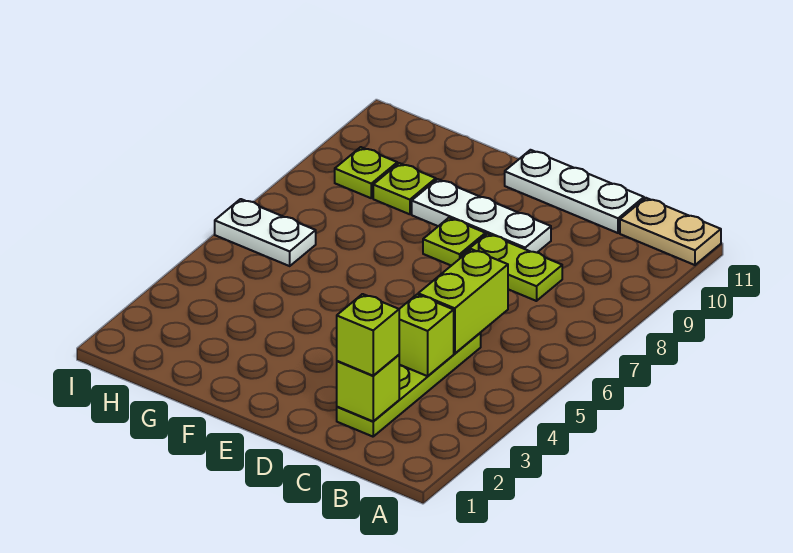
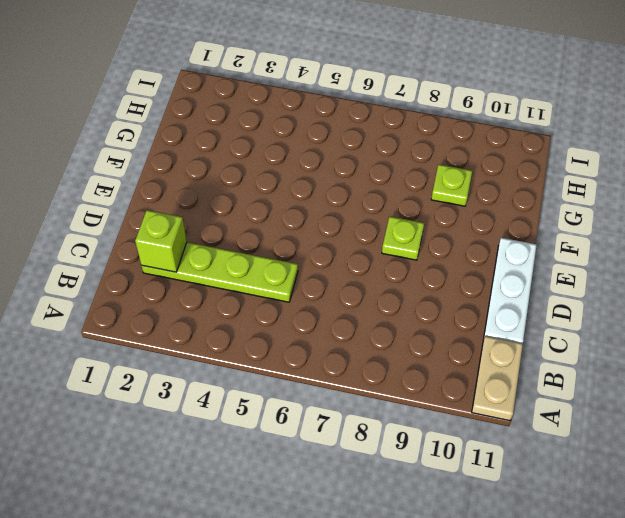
none -> lime 1x2 plate [461,234,562,301]
none -> white 1x3 plate [412,179,551,252]
none -> white 1x2 plate [215,199,316,266]

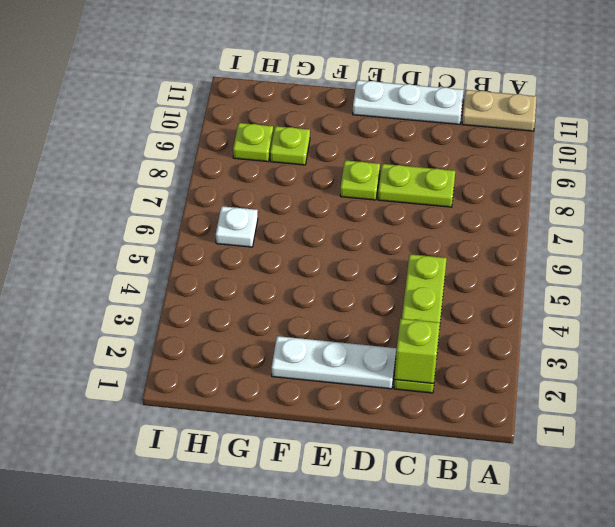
white 1x3 plate [272,336,396,389] -> white 1x3 plate moved to [412,179,551,252]
white 1x1 plate [216,206,258,247] -> white 1x2 plate [215,199,316,266]
none -> lime 1x1 brick [399,295,454,376]
none -> lime 1x2 brick [418,249,508,354]
none -> lime 1x1 brick [337,294,399,376]

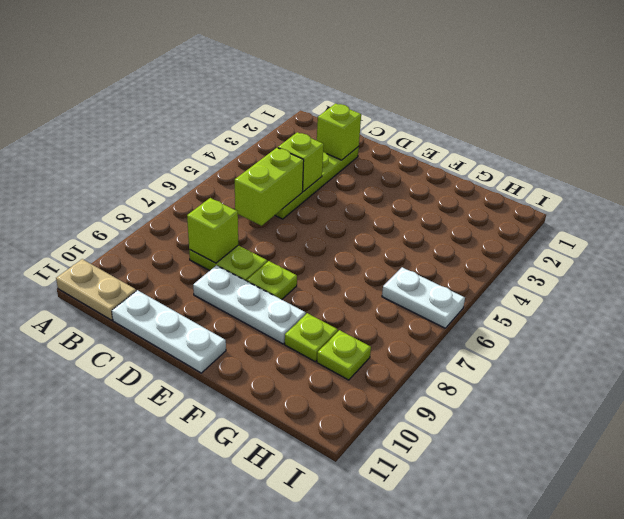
lime 1x1 brick [187,198,238,263] -> lime 1x1 brick moved to [337,294,399,376]

